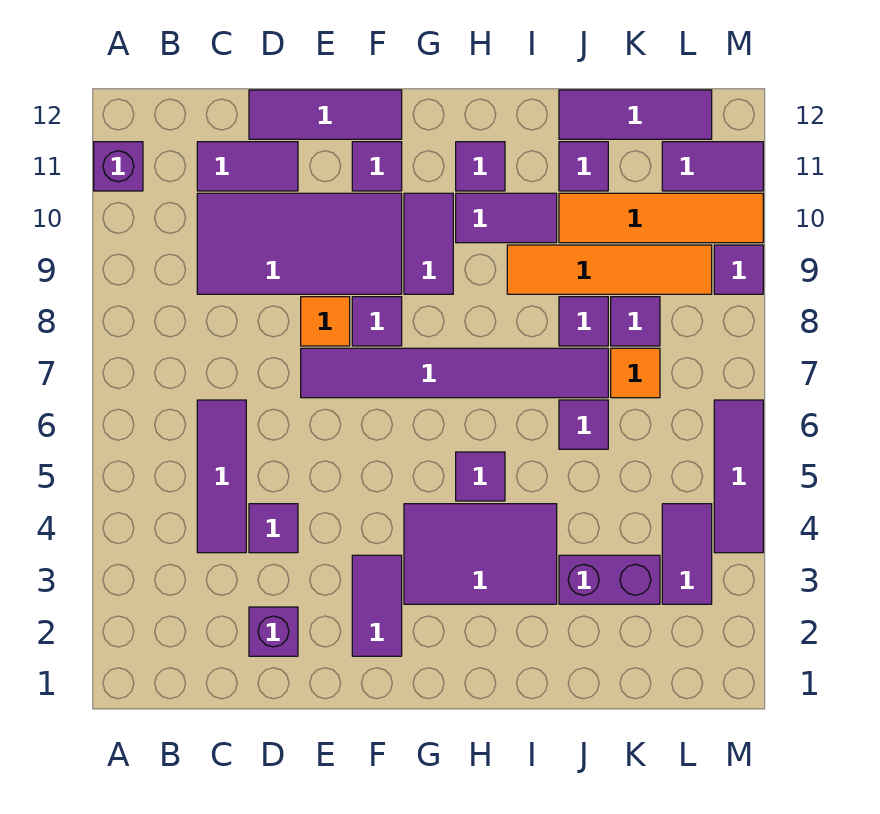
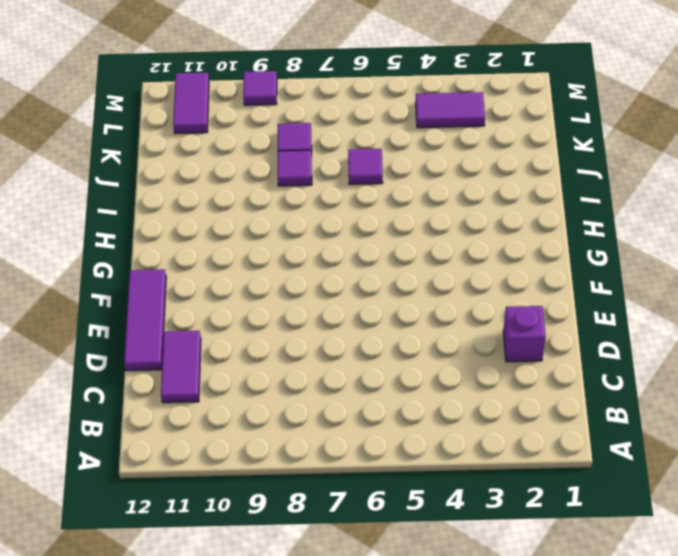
none -> purple 1x1 brick [94,142,143,191]
none -> purple 1x3 tile [197,400,246,553]
none -> purple 2x4 tile [197,193,402,294]
none -> purple 1x1 tile [249,504,298,553]

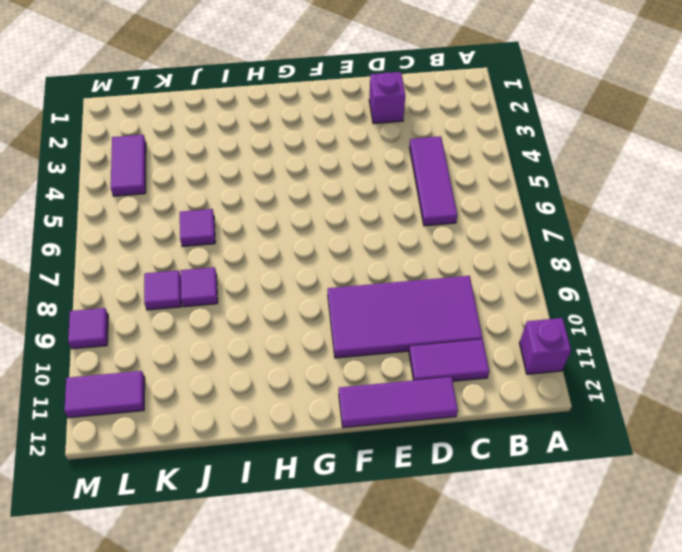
none -> purple 1x1 tile [249,504,298,553]
none -> purple 1x6 tile [301,348,608,398]
none -> orange 1x1 tile [301,297,350,346]
none -> purple 1x2 tile [352,555,402,656]

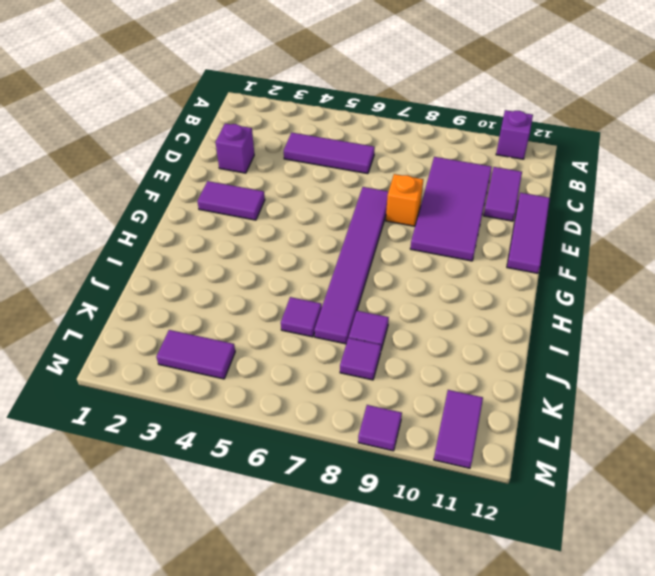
orange 1x1 brick [386,174,423,226] -> orange 1x1 tile [301,297,350,346]
none -> purple 1x1 tile [249,504,298,553]
none -> purple 1x1 tile [352,297,402,346]
none -> purple 1x1 tile [352,142,402,191]
none -> purple 2x3 tile [404,504,557,604]

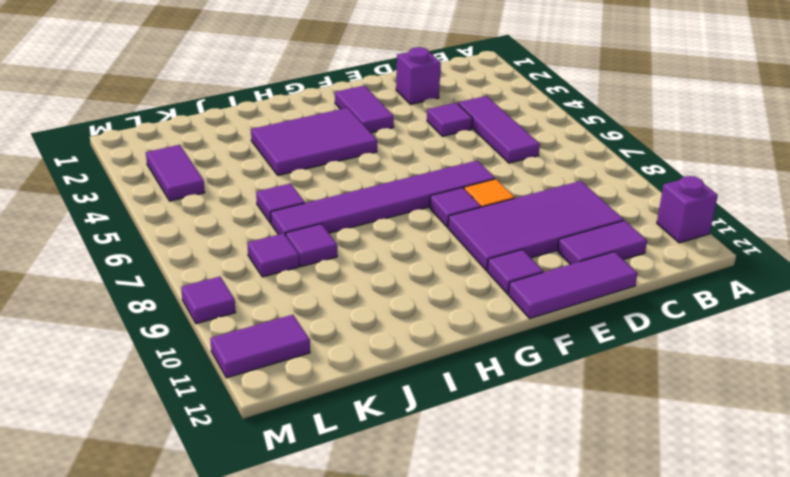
none -> purple 1x2 tile [404,193,453,294]
none -> purple 1x1 tile [456,452,505,501]
none -> purple 1x2 tile [456,193,557,243]
none -> purple 1x1 tile [456,142,505,191]

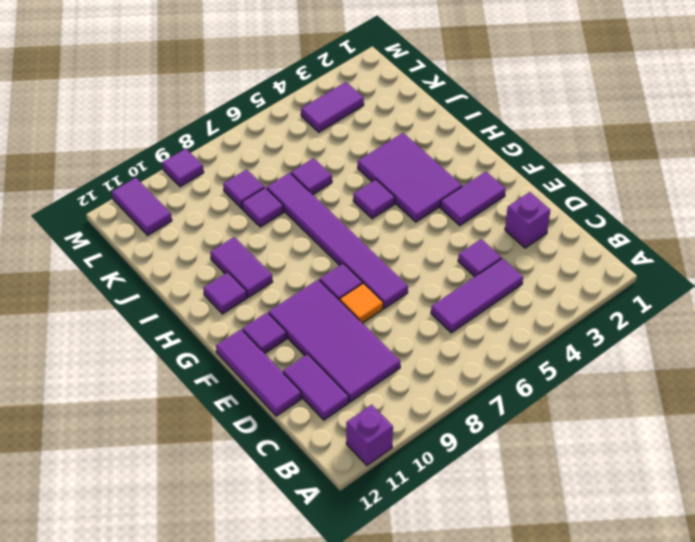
none -> purple 1x2 tile [404,193,453,294]
none -> orange 1x4 tile [507,245,712,294]
none -> purple 1x2 brick [559,555,660,604]
none -> orange 1x4 tile [559,193,763,243]

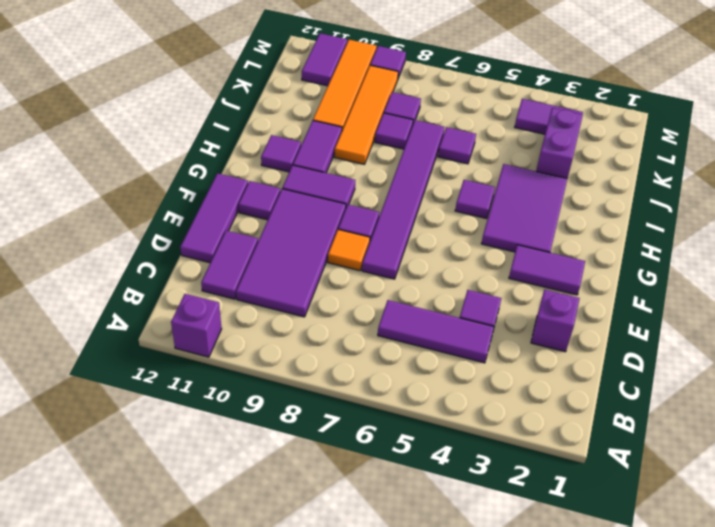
none -> purple 1x1 tile [559,142,608,191]
none -> purple 1x3 tile [559,90,712,139]
none -> orange 1x1 tile [611,348,660,398]
none -> purple 1x3 tile [714,400,763,553]

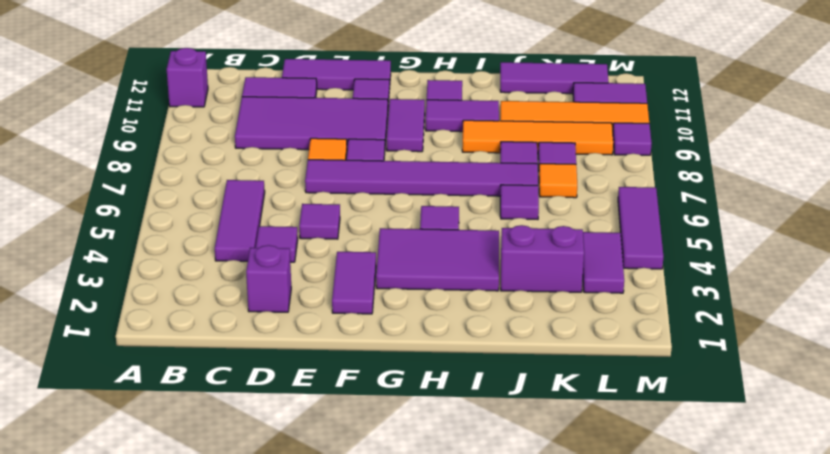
purple 1x1 tile [299,204,340,239] -> purple 1x1 tile moved to [559,142,608,191]

